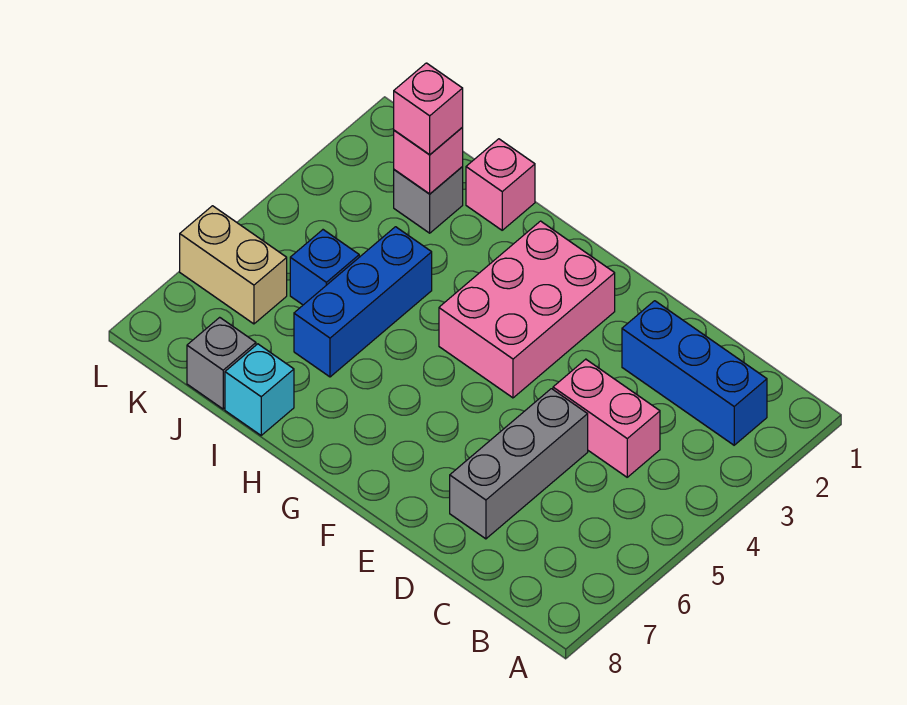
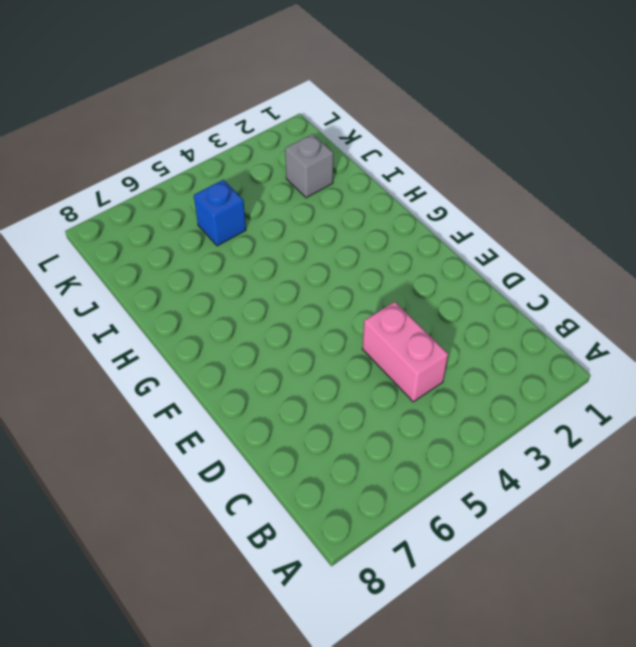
none -> blue 1x3 brick [622,301,767,445]
none -> grey 1x3 brick [450,389,588,539]
none -> pink 2x3 brick [439,221,615,398]

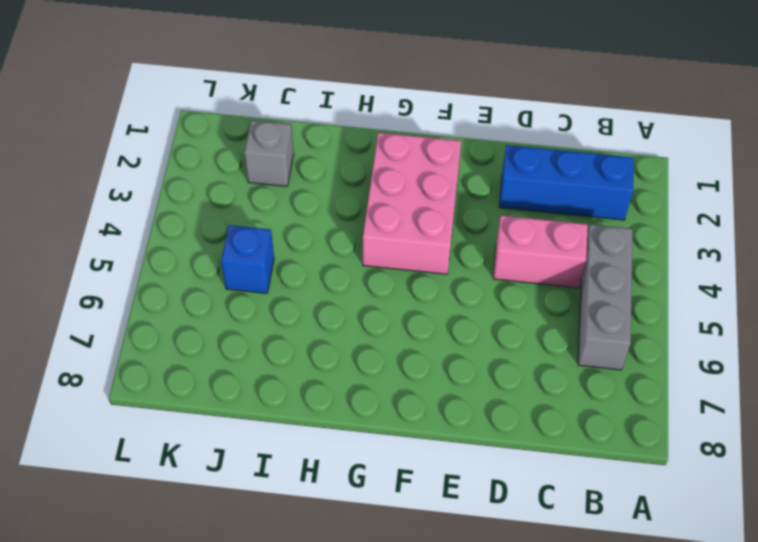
grey 1x3 brick [578,224,633,370] -> grey 1x3 brick moved to [450,389,588,539]
none -> pink 1x1 brick [466,139,535,230]
none -> blue 1x3 brick [294,227,432,377]
none -> cyan 1x1 brick [225,344,294,435]

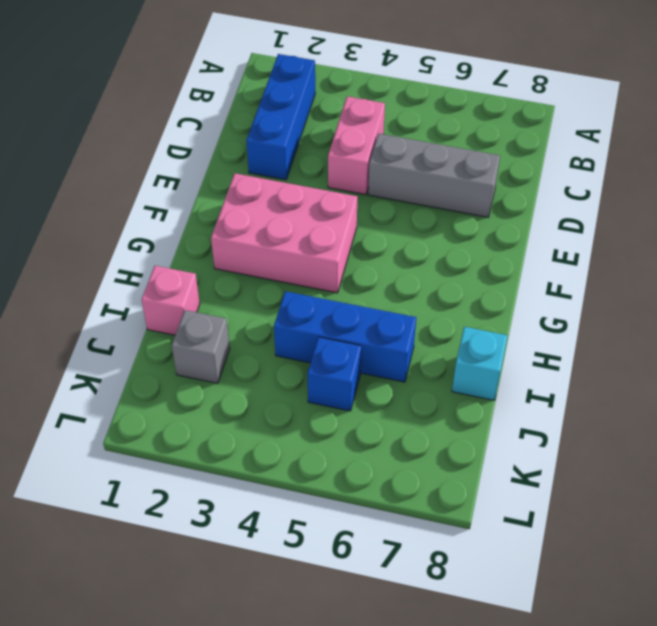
none -> grey 1x1 brick [187,317,256,409]
none -> tan 1x2 brick [180,206,287,324]
none -> pink 1x1 brick [394,128,463,194]

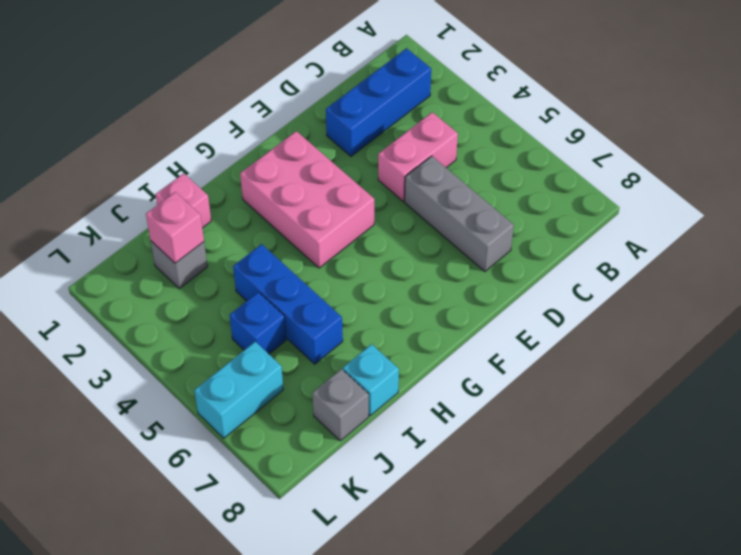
cyan 1x2 brick [194,342,283,438] -> tan 1x2 brick [180,206,287,324]
none -> pink 1x1 brick [394,63,463,154]

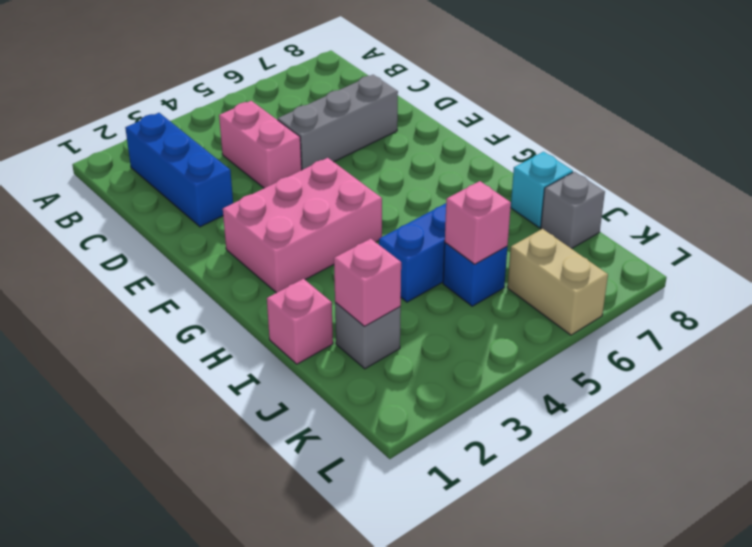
pink 1x1 brick [445,181,511,264] -> pink 1x1 brick moved to [394,63,463,154]

